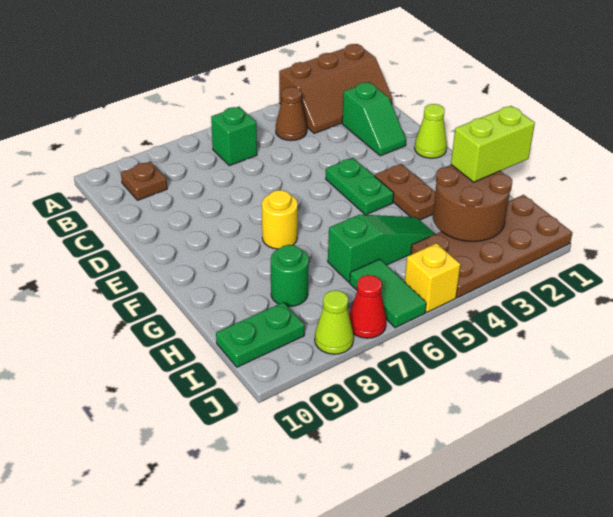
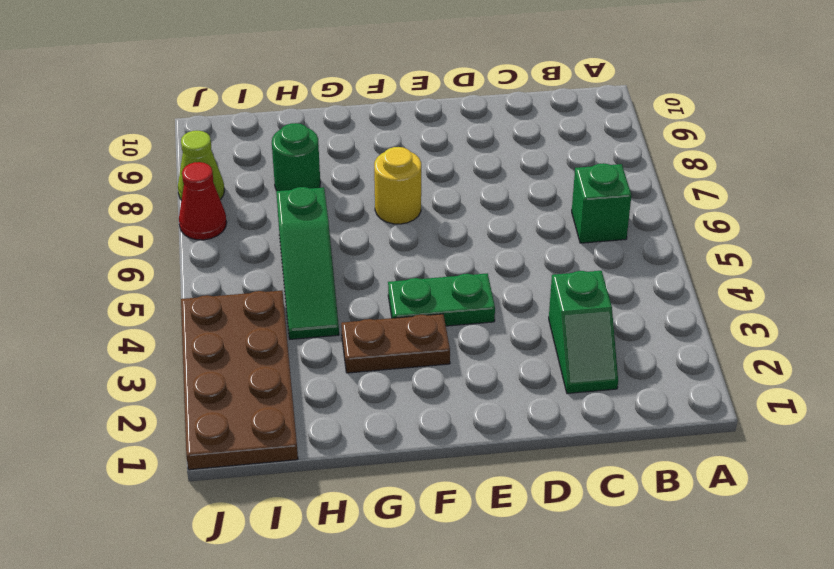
green 1x2 slope [549,271,618,394] -> green 1x2 slope turned to [342,82,406,156]
none -> brown 2x3 slope [279,44,393,133]
none -> brown 1x1 cone [276,87,307,141]
none -> brown 1x1 plate [121,161,167,200]

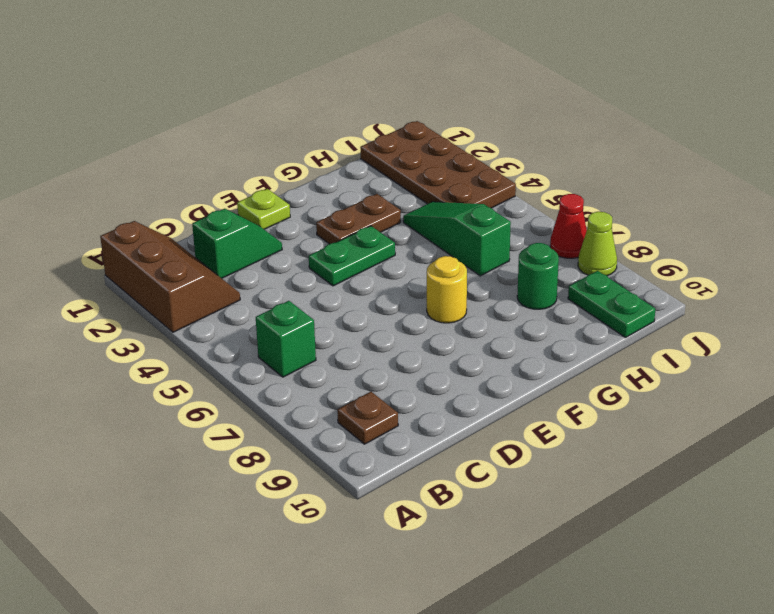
lime 1x1 plate [237,189,290,229] -> lime 1x1 cone [415,104,447,158]
none -> brown 1x1 cone [276,87,307,141]
none -> green 1x2 tile [350,259,426,328]
none -> yellow 1x1 brick [405,243,461,312]

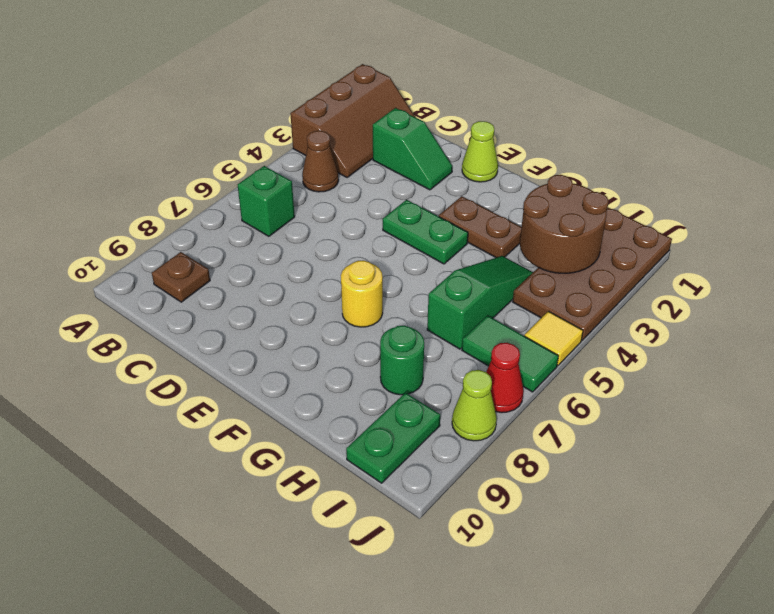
yellow 1x1 tile [524,311,583,366] -> yellow 1x1 brick [405,243,461,312]
none -> lime 1x2 brick [451,106,535,182]

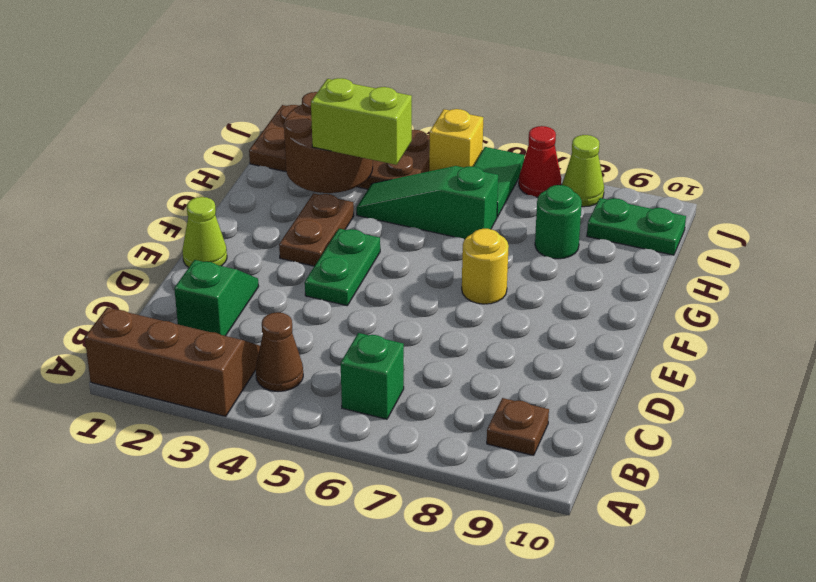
lime 1x2 brick [311,78,412,165] -> lime 1x2 brick moved to [451,106,535,182]

